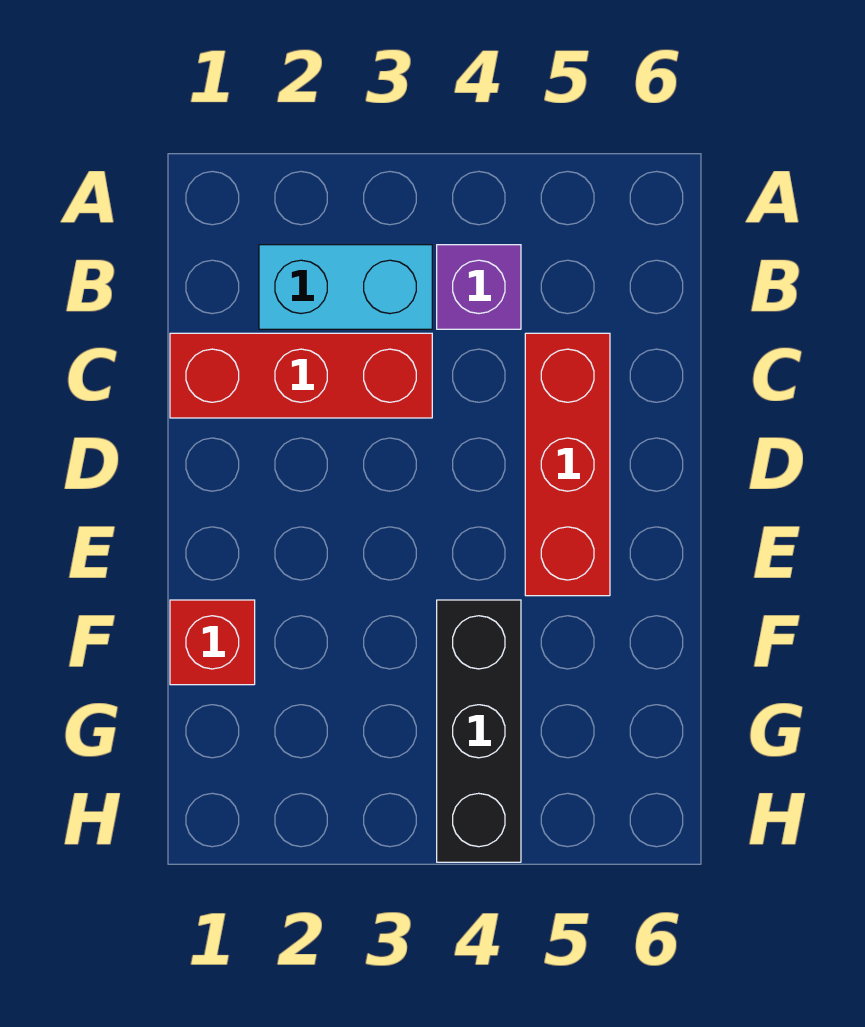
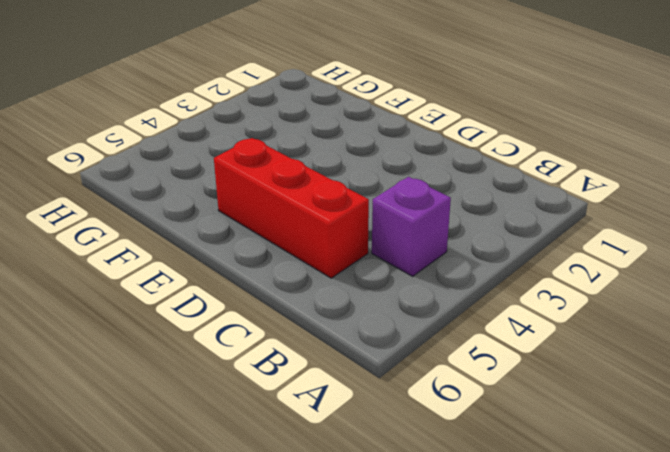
none -> cyan 1x2 brick [259,245,432,329]
none -> red 1x3 brick [170,333,432,418]

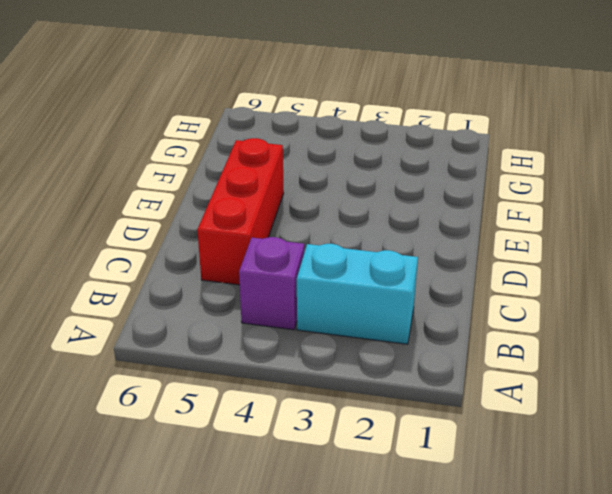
none -> red 1x3 brick [170,333,432,418]
none -> red 1x1 brick [170,600,255,685]

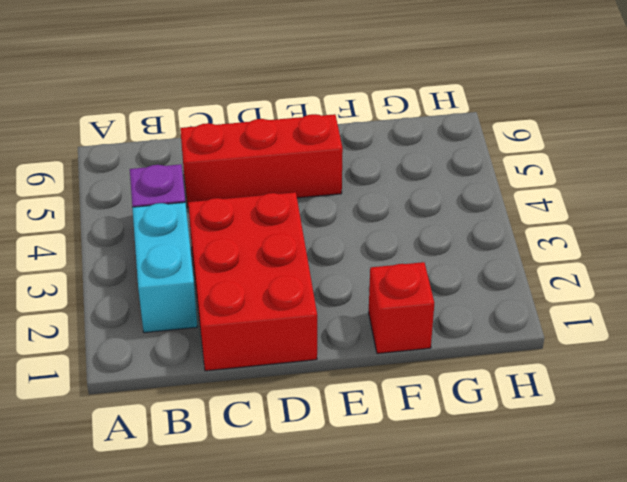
red 2x3 brick [188,192,317,371] -> red 1x3 brick [170,333,432,418]
none -> black 1x3 brick [437,600,521,862]

